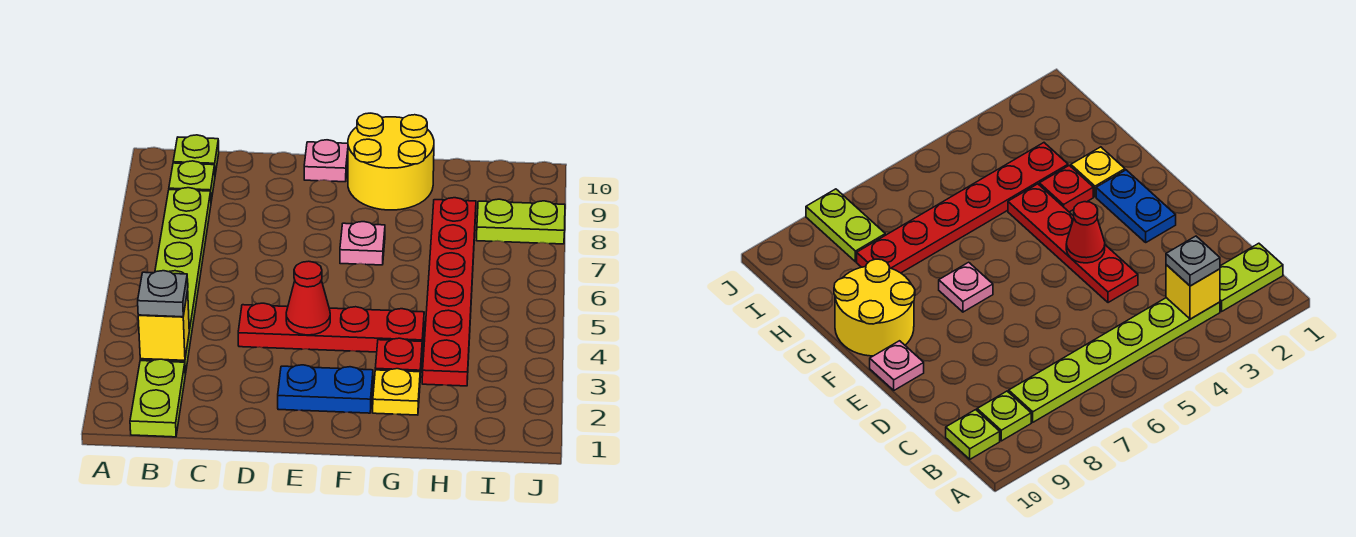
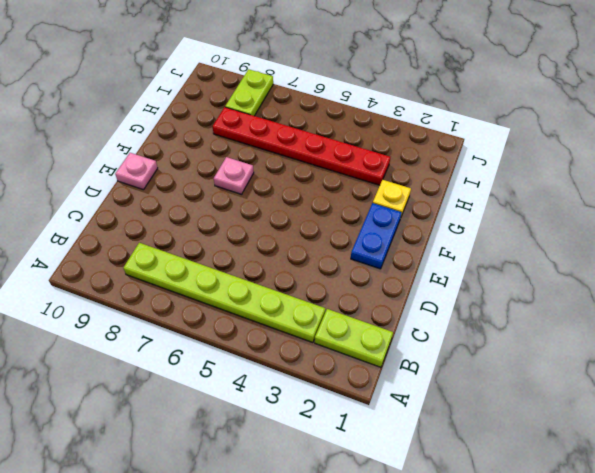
none -> lime 1x1 plate [169,161,215,201]
none -> lime 1x1 plate [173,135,219,174]
none -> red 1x4 plate [238,303,424,352]

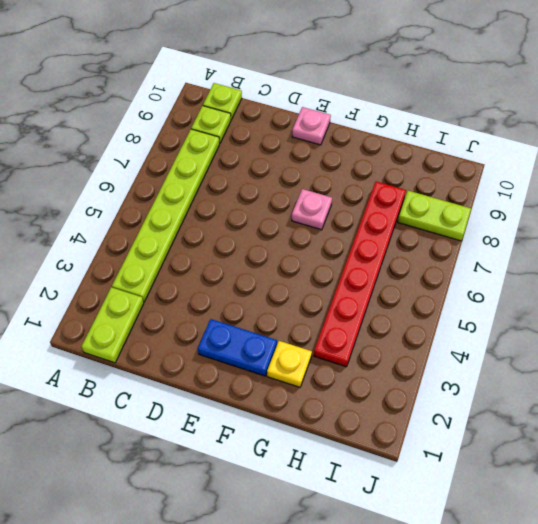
none -> red 1x4 plate [238,303,424,352]
none -> yellow 2x2 round brick [348,113,434,210]
none -> red 1x1 plate [375,338,422,377]

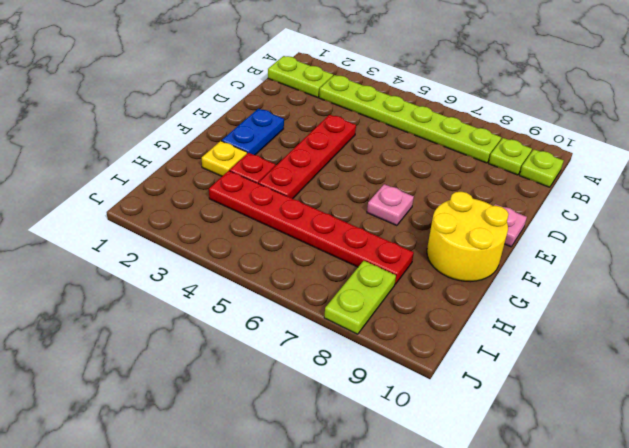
none -> yellow 1x1 brick [138,291,189,360]
none -> red 1x1 cone [286,261,330,335]
none -> grey 1x1 plate [138,271,188,317]

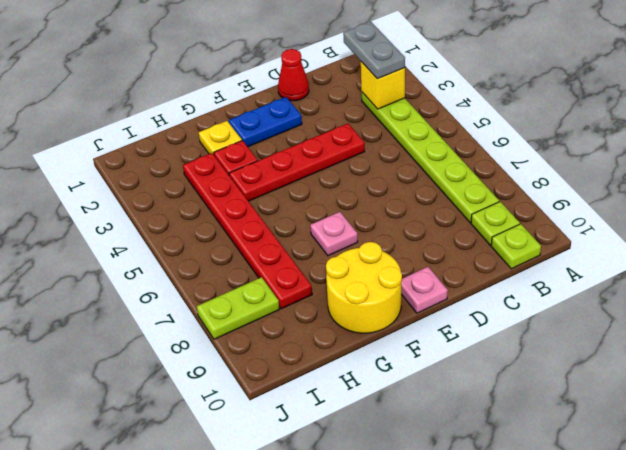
grey 1x2 plate [343,22,405,79] -> grey 1x1 plate [138,271,188,317]
red 1x1 cone [278,49,309,101] -> red 1x1 cone moved to [286,261,330,335]
none -> lime 1x2 plate [130,359,185,437]

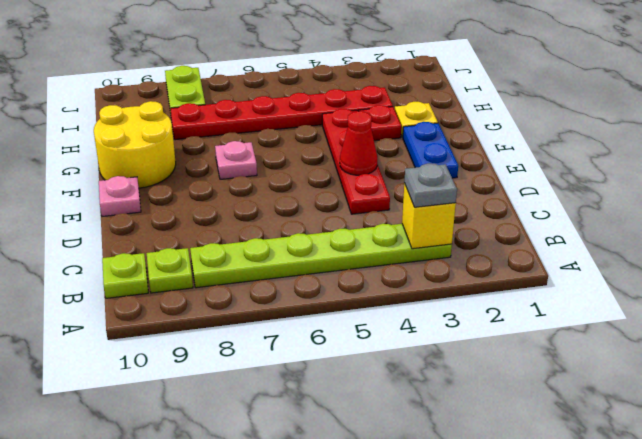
none -> lime 1x2 plate [130,359,185,437]

